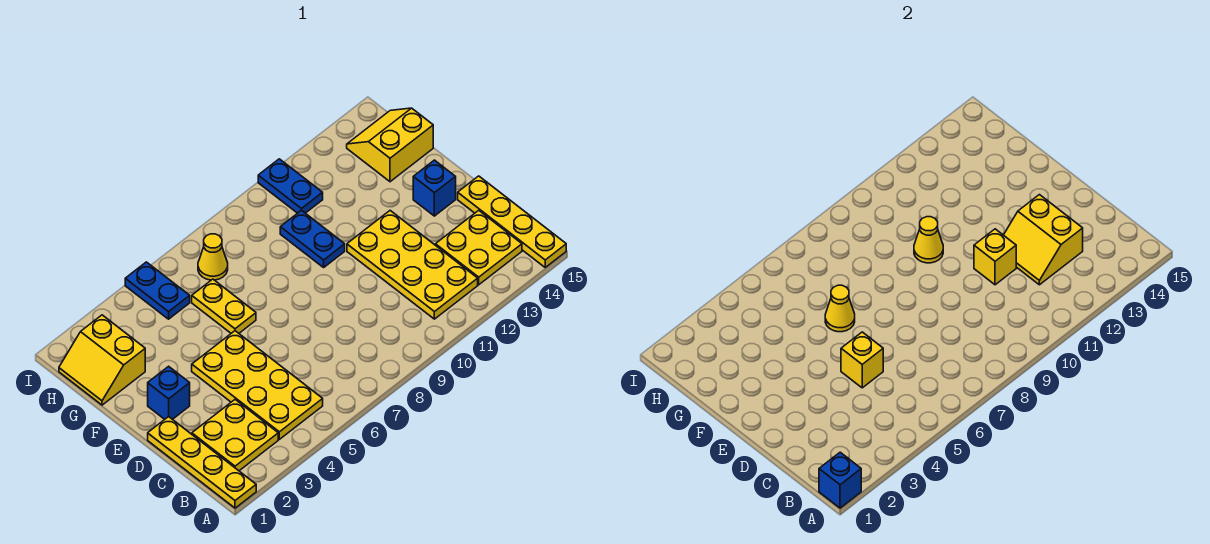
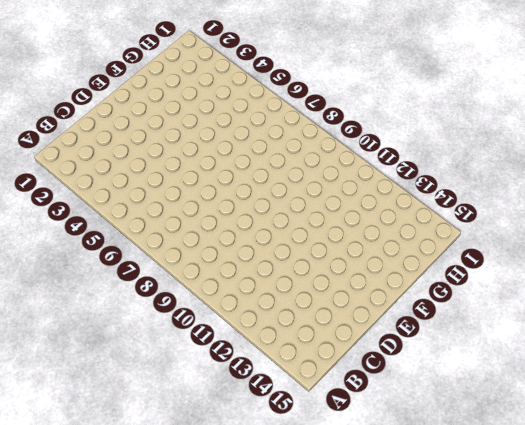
none -> yellow 1x4 plate [148,417,256,508]
none -> yellow 1x4 plate [458,176,566,267]
none -> yellow 2x2 plate [192,400,278,471]

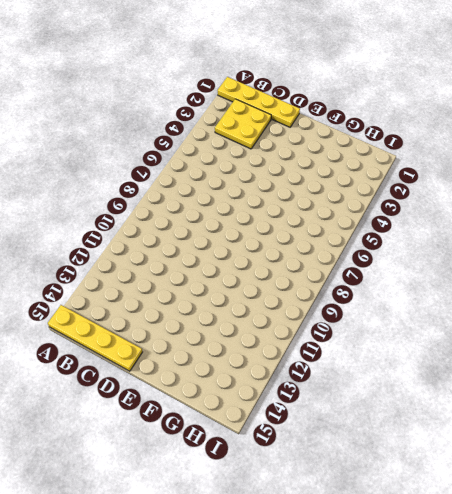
none -> yellow 2x4 plate [192,331,323,439]
none -> yellow 2x4 plate [347,211,478,319]
none -> yellow 2x2 plate [435,210,522,285]

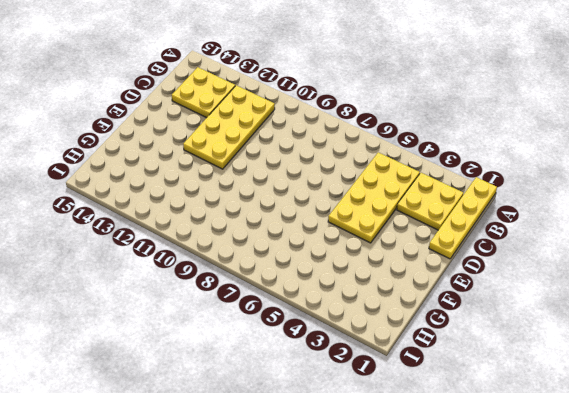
none -> yellow 1x4 plate [458,176,566,267]
none -> blue 1x1 brick [148,366,190,419]
none -> blue 1x1 brick [413,160,456,216]

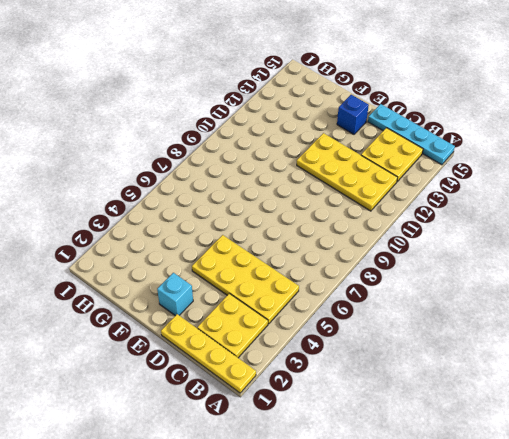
cyan 1x4 plate [368,104,455,165] -> yellow 1x4 plate [458,176,566,267]
cyan 1x1 brick [157,273,193,316] -> blue 1x1 brick [148,366,190,419]
none -> yellow 1x2 plate [192,279,256,333]
none -> blue 1x2 plate [280,210,345,267]
none -> yellow 2x2 slope [59,315,145,405]

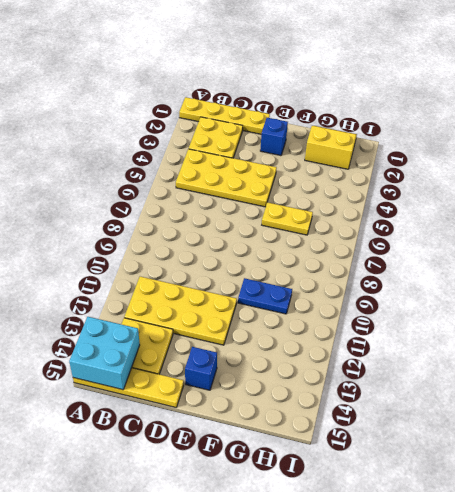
cyan 2x2 brick [69,317,140,390] -> none
none -> yellow 2x2 slope [347,108,433,182]
none -> blue 1x2 plate [125,262,190,319]
none -> yellow 1x1 cone [198,234,228,280]

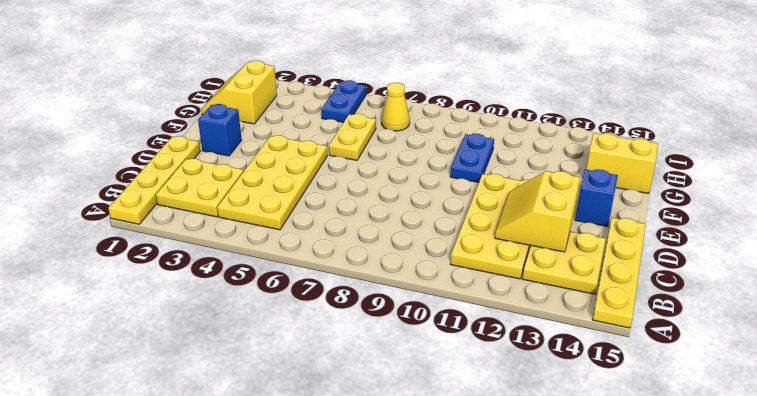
none -> blue 1x2 plate [258,159,323,213]
none -> blue 1x1 brick [819,452,861,508]
none -> yellow 1x1 brick [841,332,883,388]

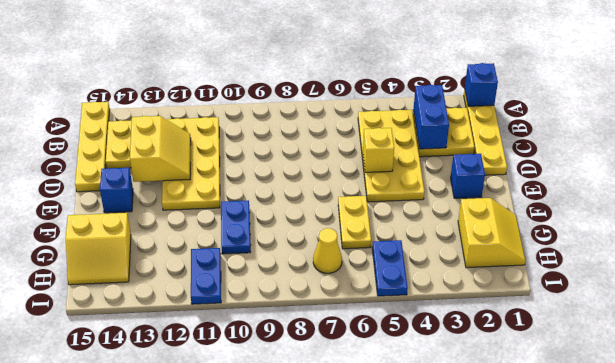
blue 1x2 brick [413,85,449,149] -> none
none -> yellow 1x1 brick [974,229,1016,285]
none -> yellow 1x1 cone [825,285,855,332]
none -> yellow 1x1 cone [914,217,943,263]

